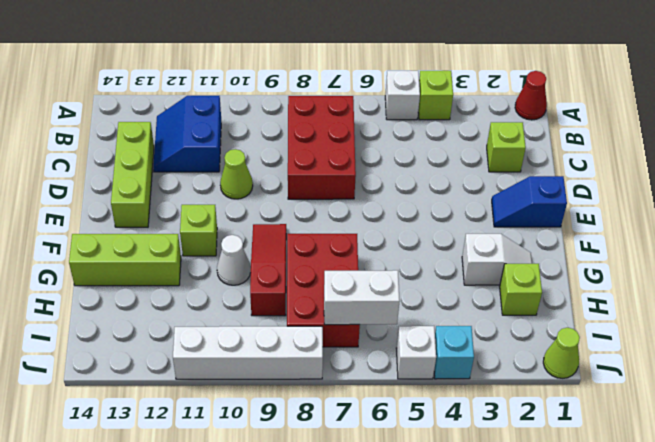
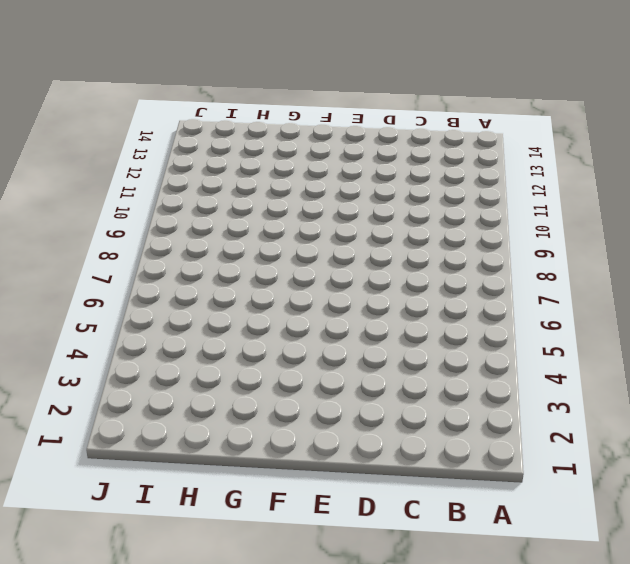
none -> red 1x1 cone [515,71,547,120]
none -> lime 1x1 brick [418,71,453,120]
none -> white 1x1 brick [385,71,420,120]

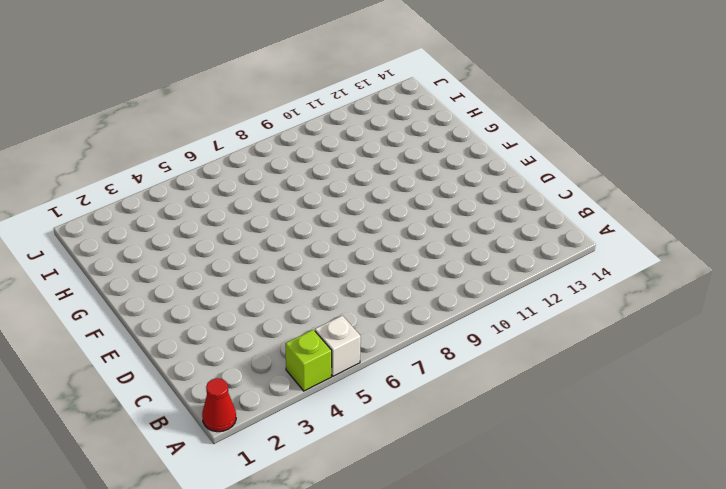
none -> red 2x3 brick [288,96,356,199]
none -> blue 2x2 slope [153,96,221,172]
none -> lime 1x1 brick [487,122,526,172]

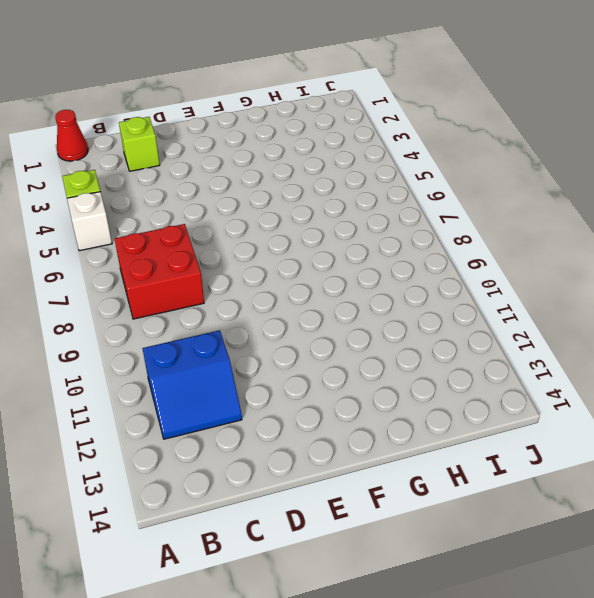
red 2x2 brick [115,224,204,319] -> red 2x3 brick [288,96,356,199]
none -> lime 1x3 brick [111,122,154,227]
none -> lime 1x1 cone [220,149,253,199]
none -> blue 1x2 slope [492,176,567,227]

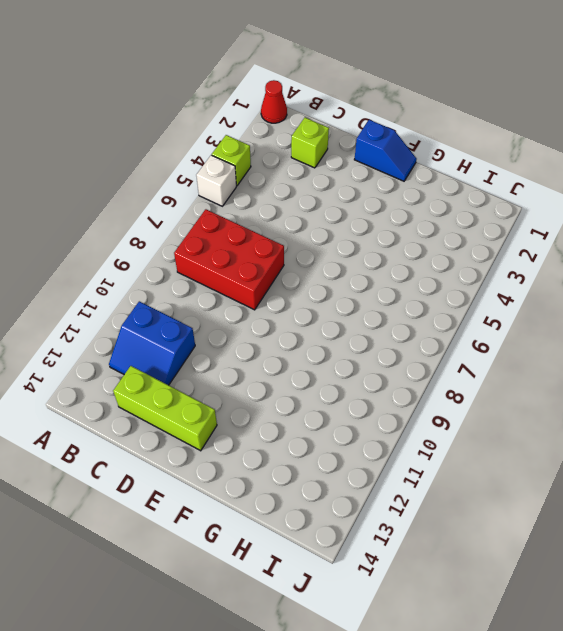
blue 1x2 slope [354,120,417,181] -> blue 1x2 slope turned to [492,176,567,227]
none -> lime 1x1 cone [220,149,253,199]
none -> red 1x3 slope [250,224,286,316]
none -> lime 1x1 brick [180,205,217,256]

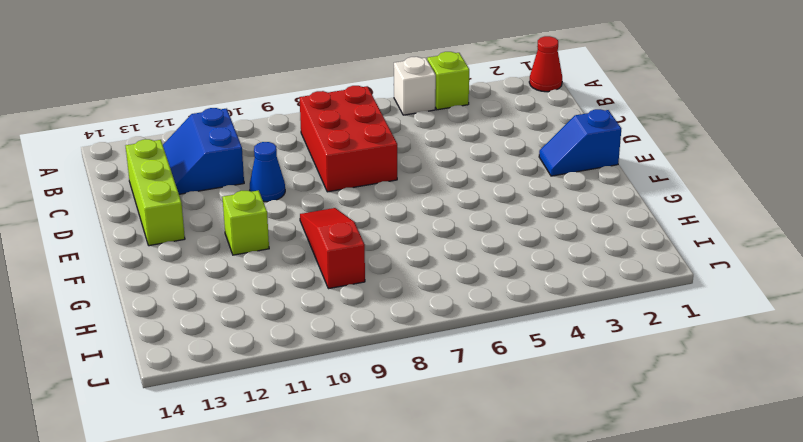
blue 1x1 cone [250,142,285,202] -> lime 1x1 cone [220,149,253,199]
none -> lime 1x1 brick [487,122,526,172]
none -> white 1x2 slope [462,234,532,285]
none -> red 2x3 brick [287,234,360,347]

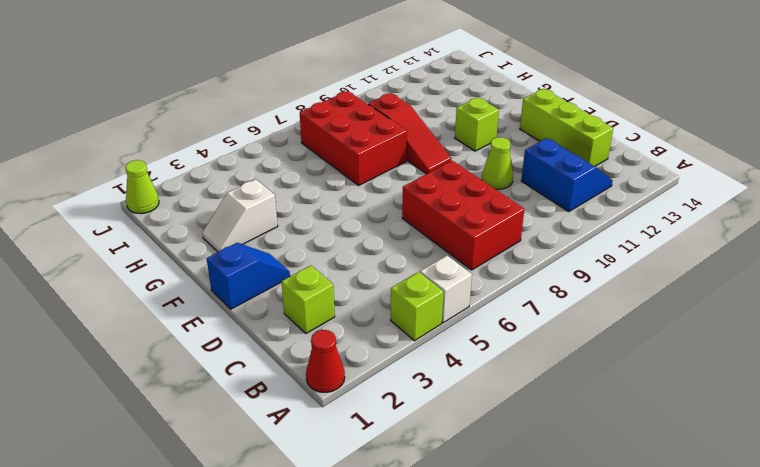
none -> white 1x1 cone [217,235,251,285]
none -> lime 1x3 brick [69,234,181,286]
none -> lime 1x1 brick [500,264,542,315]

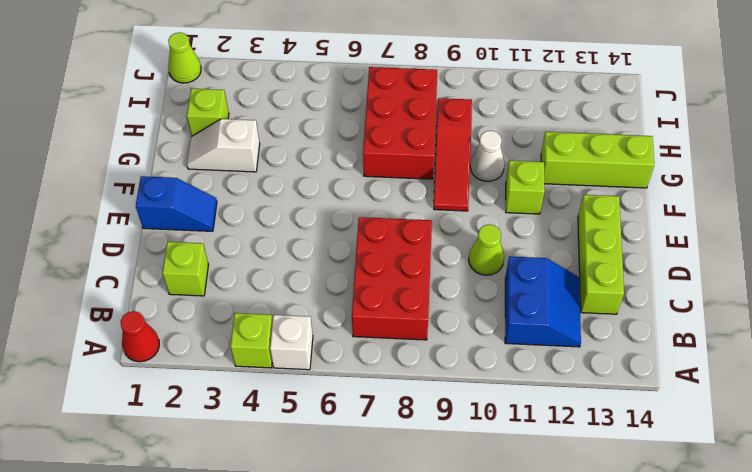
none -> cyan 1x1 brick [434,326,474,379]
none -> white 1x1 brick [396,326,436,379]
none -> white 1x4 brick [173,326,323,379]

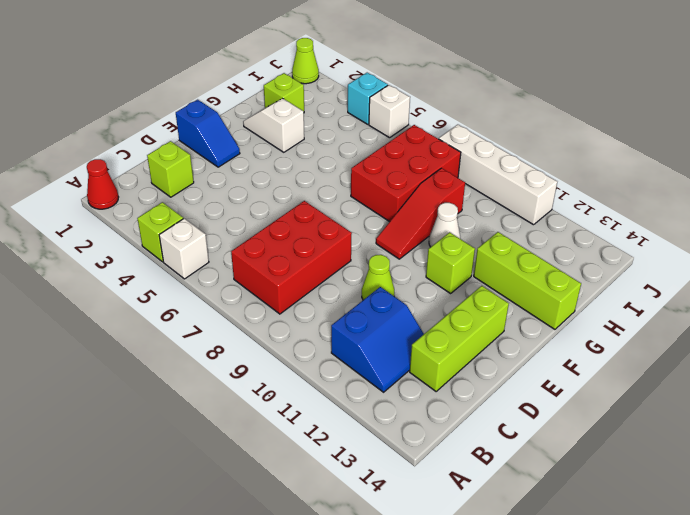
none -> white 1x2 brick [324,270,400,325]

